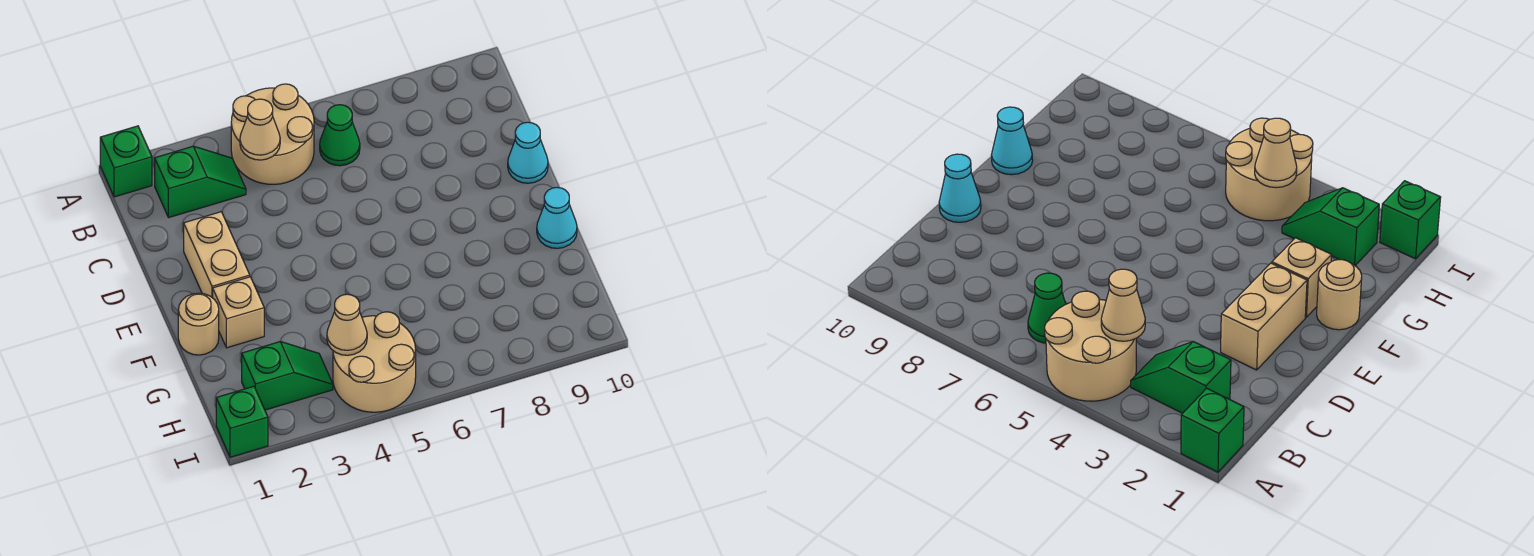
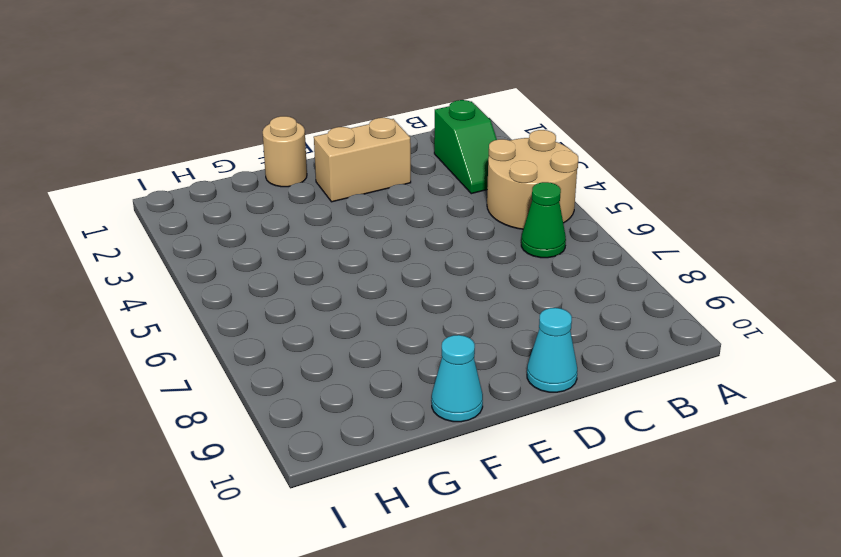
none -> green 1x1 brick [100,126,152,197]
none -> tan 1x1 brick [213,277,264,348]
none -> green 1x2 slope [242,342,333,410]

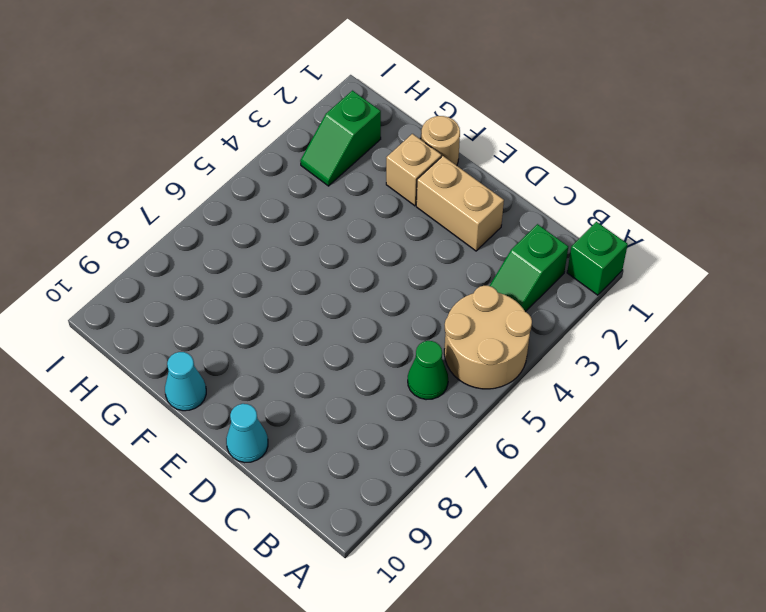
none -> tan 2x2 round brick [333,312,416,412]
none -> green 1x1 brick [216,386,268,457]
none -> tan 1x1 cone [240,99,280,160]

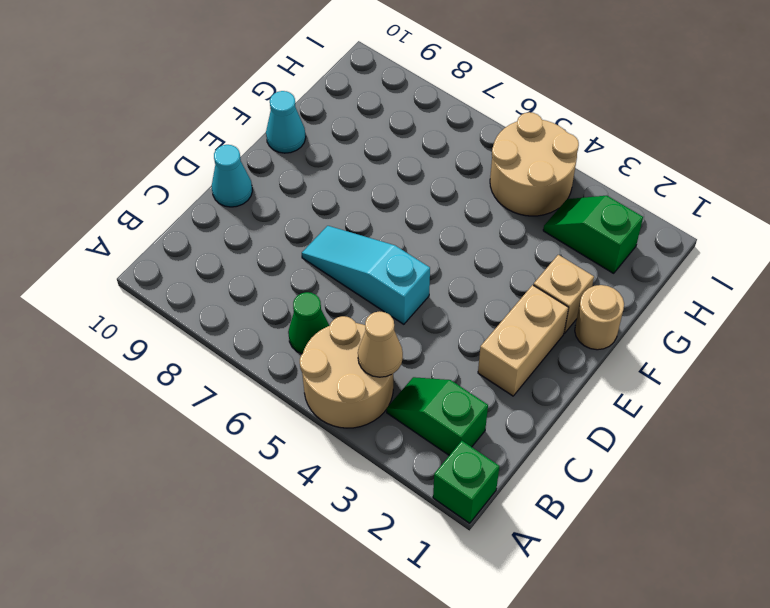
cyan 1x3 slope [302,226,430,324] -> none
none -> green 1x1 brick [216,386,268,457]
none -> tan 1x1 cone [327,294,367,355]

